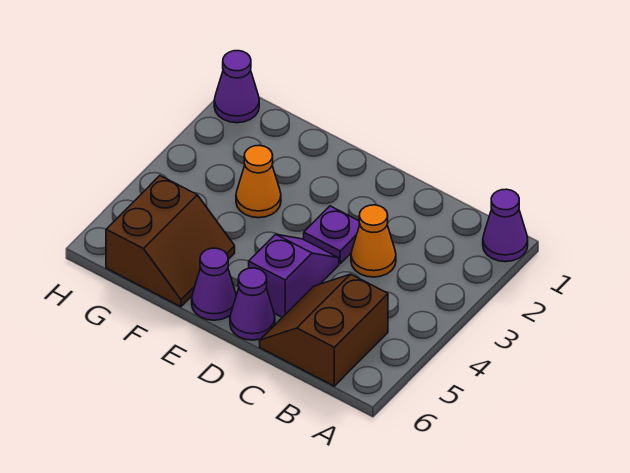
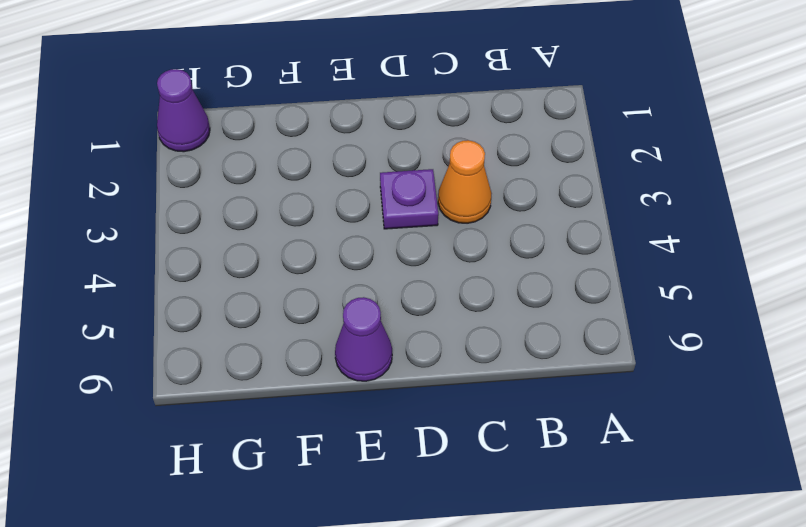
none -> purple 1x1 cone [483,189,528,262]
none -> brown 2x2 slope [260,274,388,386]

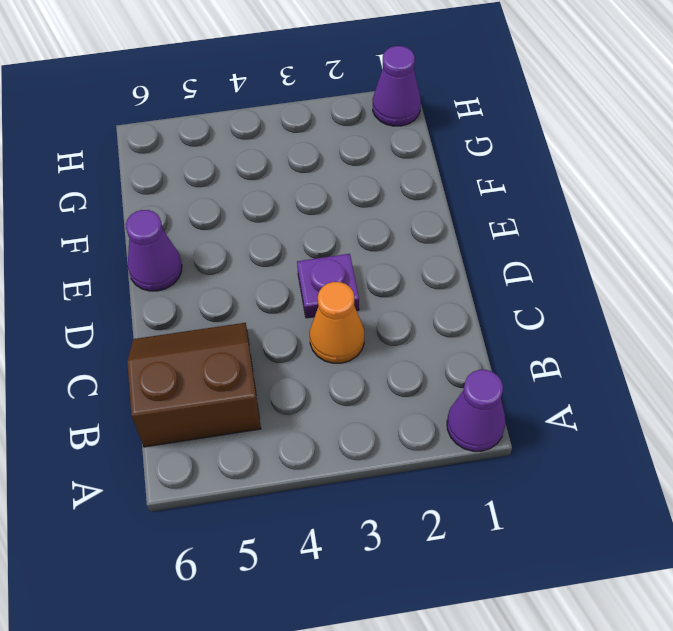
none -> purple 1x2 slope [249,234,339,317]
none -> purple 1x1 cone [230,268,275,340]

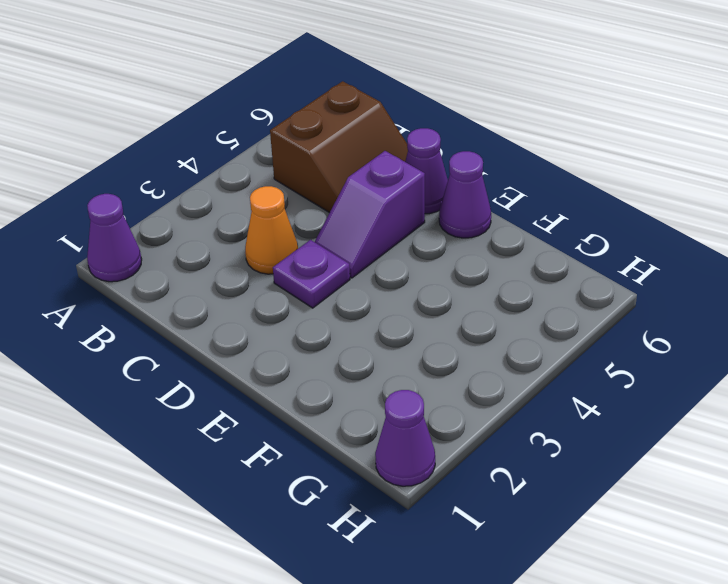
none -> orange 1x1 cone [236,146,281,218]
none -> brown 2x2 slope [106,176,235,307]

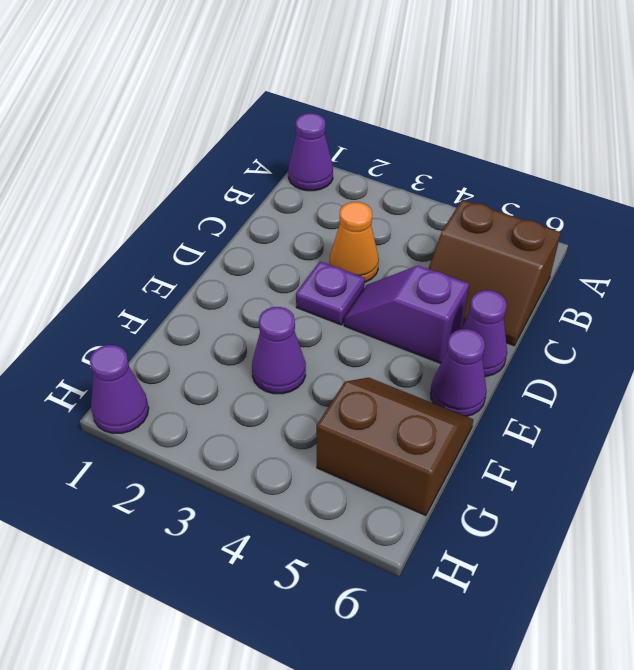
purple 1x1 cone [252,307,306,394] -> orange 1x1 cone [236,146,281,218]

